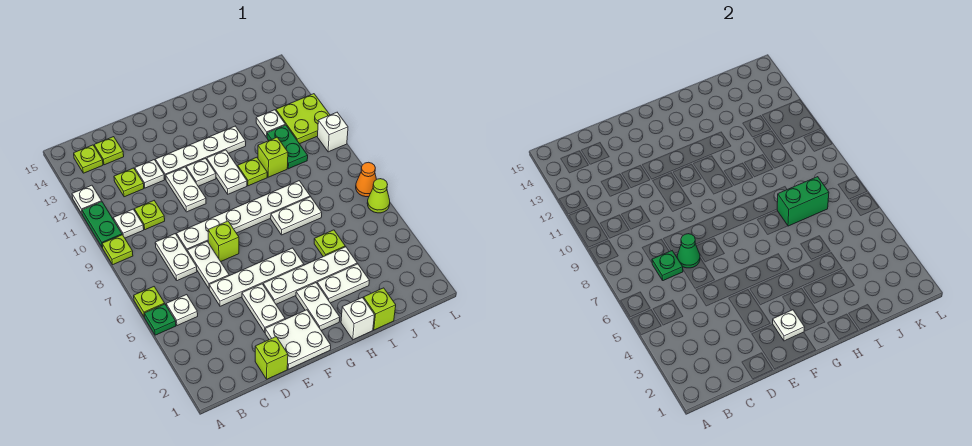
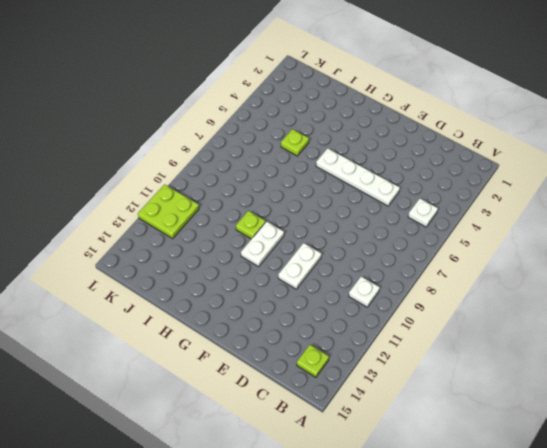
none -> green 1x1 plate [144,304,176,335]
none -> lime 1x1 plate [134,287,165,317]
none -> lime 1x1 plate [102,235,133,264]
none -> green 1x2 plate [82,202,122,247]

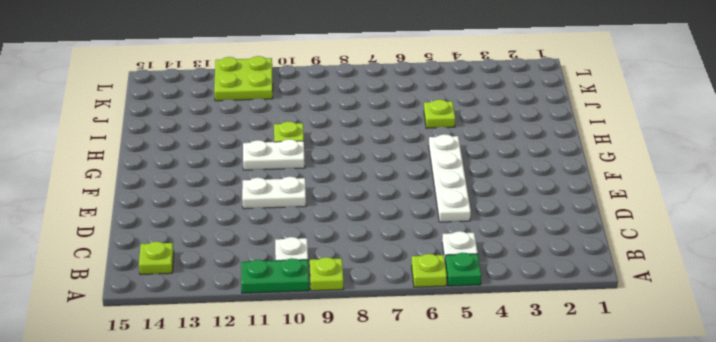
none -> white 1x1 plate [72,185,102,213]
none -> white 1x2 plate [155,234,197,281]
none -> lime 1x1 plate [134,201,165,230]
none -> lime 1x1 plate [114,168,144,197]

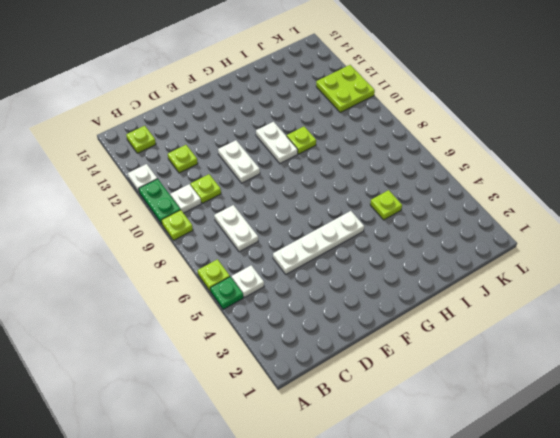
none -> lime 1x1 plate [94,137,124,165]
none -> lime 1x1 brick [255,337,288,379]
none -> white 1x2 plate [187,242,229,288]
none -> white 1x6 plate [177,181,310,251]

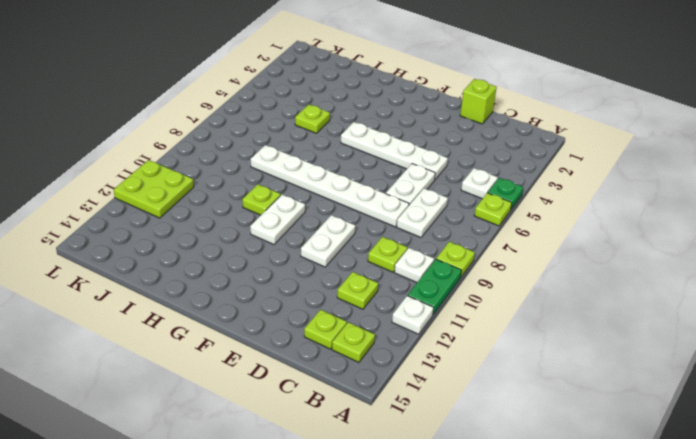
none -> white 1x1 plate [135,160,165,188]
none -> white 2x2 plate [265,310,331,369]
none -> white 1x2 plate [242,284,285,332]
none -> lime 1x1 brick [208,221,239,261]

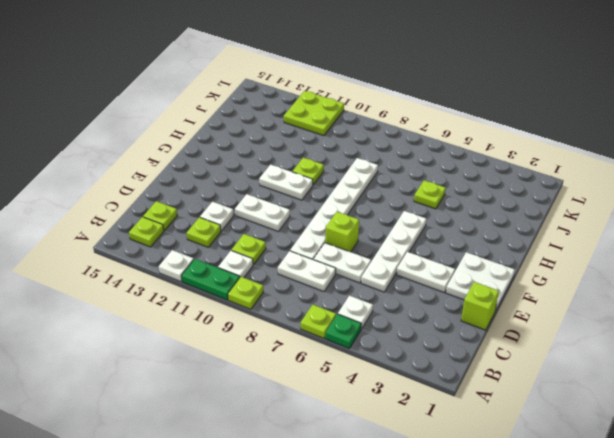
none -> white 1x4 plate [155,126,246,179]
none -> white 1x4 plate [263,247,357,304]
none -> white 1x1 plate [186,158,216,186]
none -> white 1x2 plate [296,283,340,330]

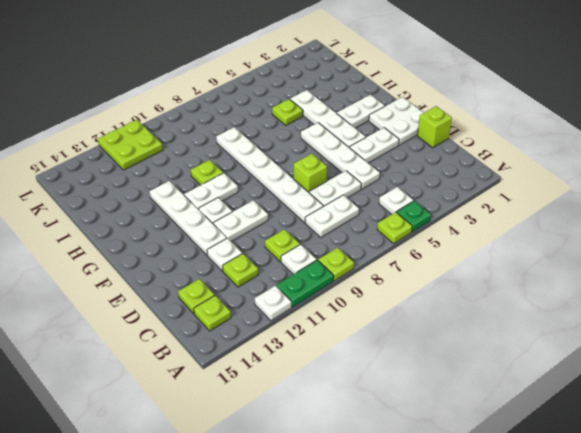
none -> white 1x1 brick [341,298,374,340]
none -> white 1x2 plate [317,264,369,303]
none -> white 1x2 plate [271,197,322,235]
none -> lime 1x1 brick [363,288,396,330]

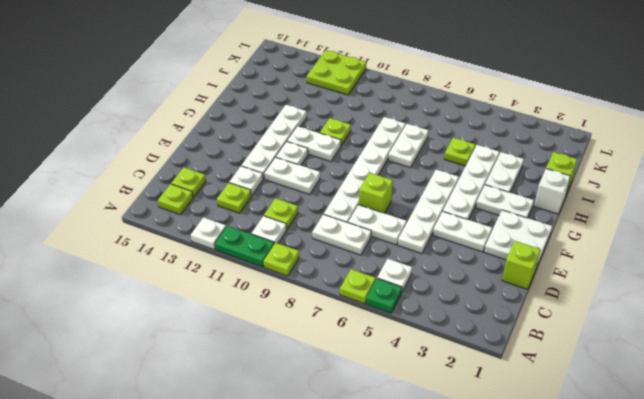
none -> lime 1x1 brick [258,137,288,177]
none -> green 1x2 plate [267,125,308,169]
none -> white 1x1 plate [256,110,285,137]
none -> lime 1x1 cone [367,179,390,213]

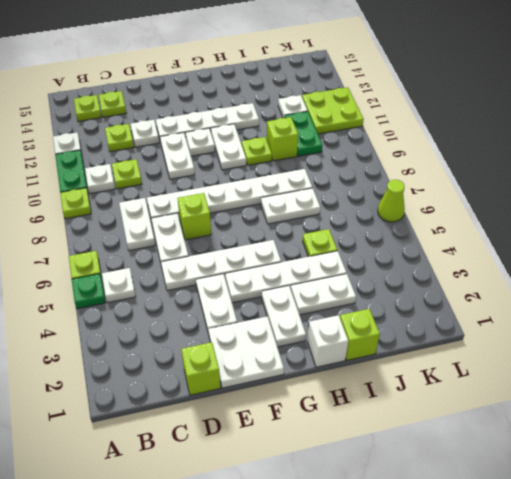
none -> orange 1x1 cone [356,162,377,197]
none -> white 1x1 brick [317,112,348,152]
none -> green 1x1 plate [652,251,683,281]
none -> green 1x1 cone [677,234,700,268]

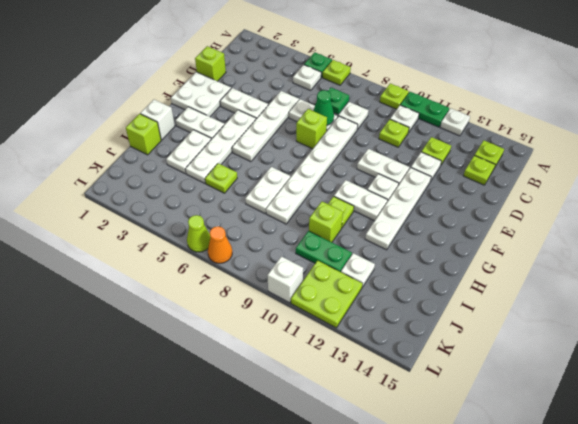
none -> white 1x1 plate [773,310,805,341]
none -> green 1x2 brick [777,177,829,226]

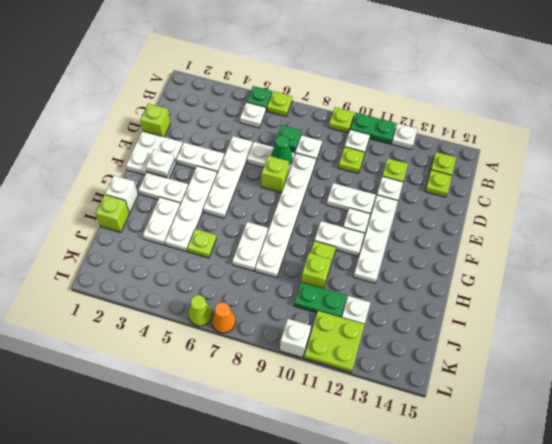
none -> green 1x2 brick [777,177,829,226]

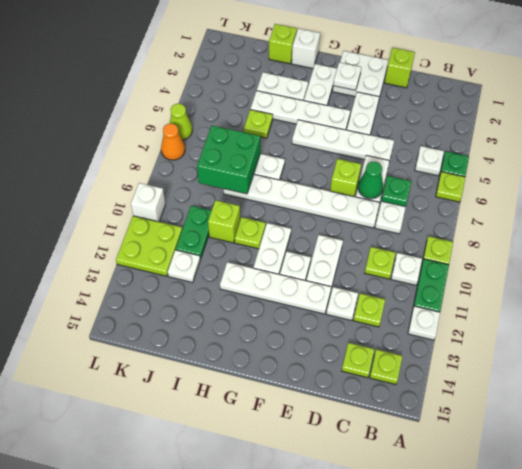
green 2x2 brick [197,126,260,194] -> green 1x2 brick [777,177,829,226]

